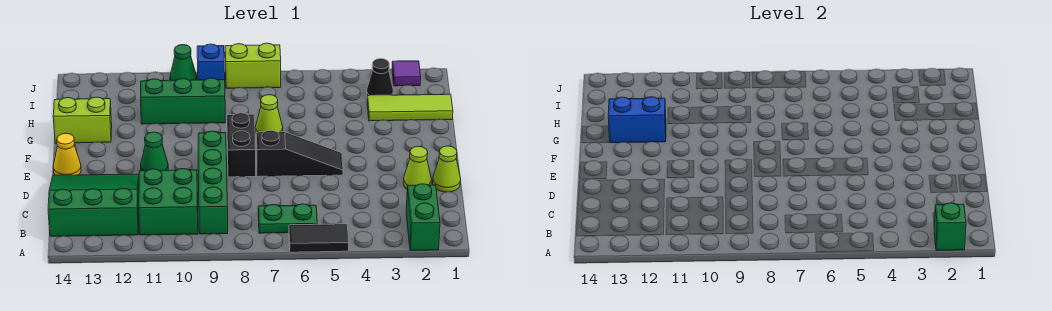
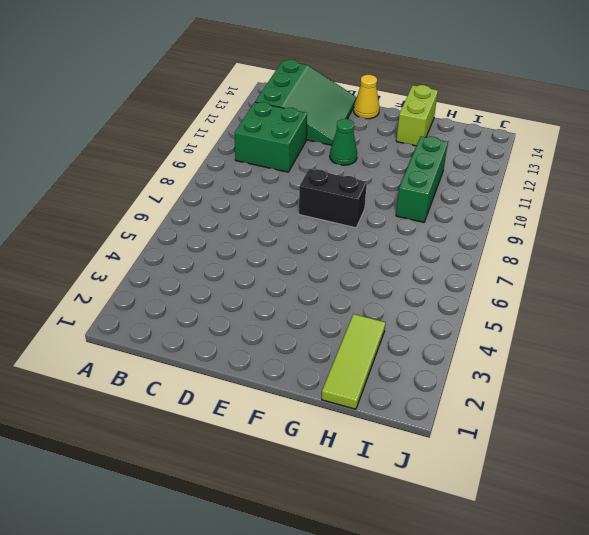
none -> green 1x2 brick [406,184,440,250]
none -> black 1x2 tile [289,224,349,252]
none -> green 1x2 plate [258,204,317,233]

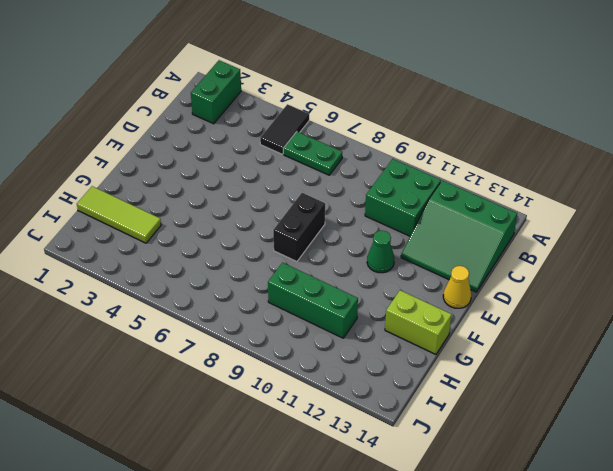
black 1x2 tile [260,104,309,154] -> black 1x2 tile turned to [289,224,349,252]
none -> green 1x4 brick [198,131,228,234]
none -> lime 1x1 cone [433,146,461,192]
none -> lime 1x1 cone [403,146,431,189]

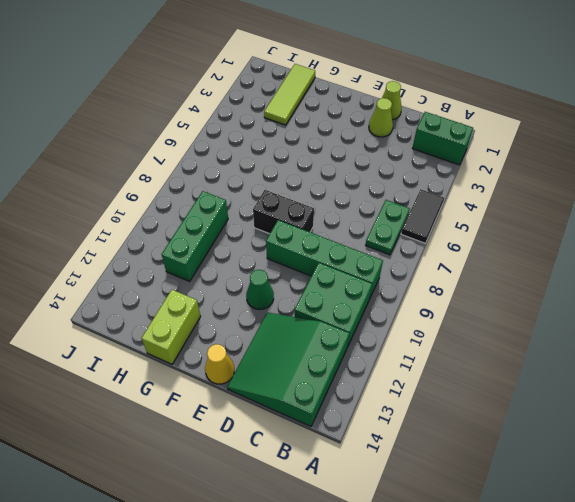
none -> black 1x3 slope [256,130,343,177]
none -> lime 1x1 cone [256,95,283,133]
none -> black 1x1 cone [367,59,393,98]

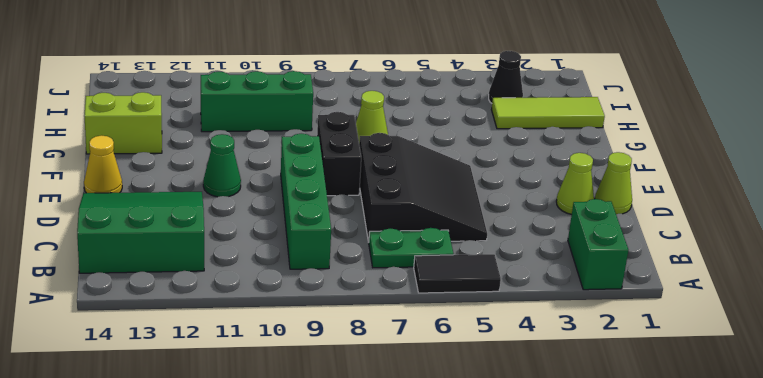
black 3x3 slope [359,133,487,242] -> black 1x3 slope [256,130,343,177]
none -> green 2x2 brick [139,169,198,235]
none -> purple 1x1 tile [392,61,421,86]
none -> lime 1x2 brick [225,43,281,88]

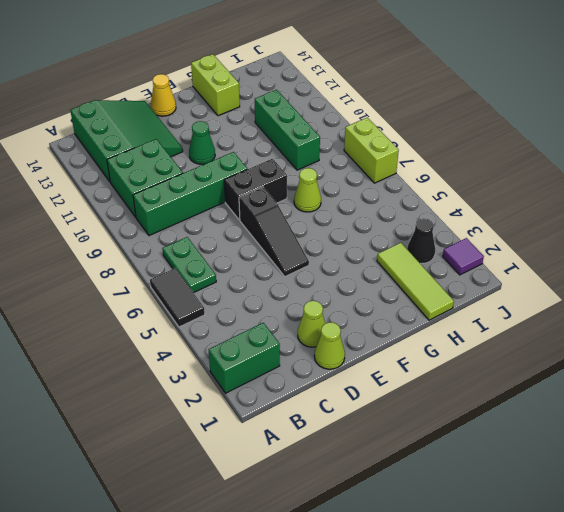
none -> blue 1x1 brick [197,44,225,80]
none -> green 1x1 cone [170,45,197,80]
none -> green 1x1 brick [934,203,966,250]

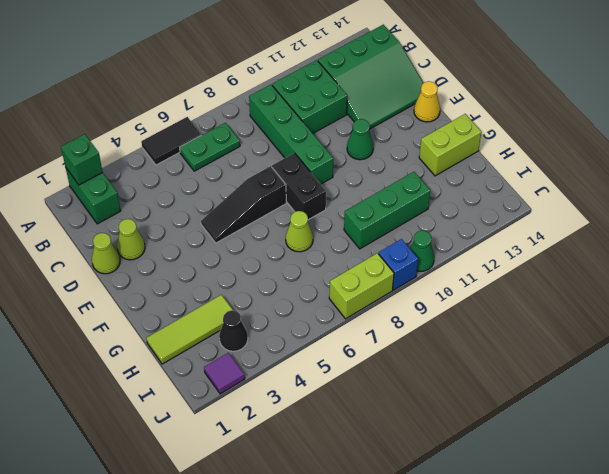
none -> blue 1x2 brick [608,97,666,143]

